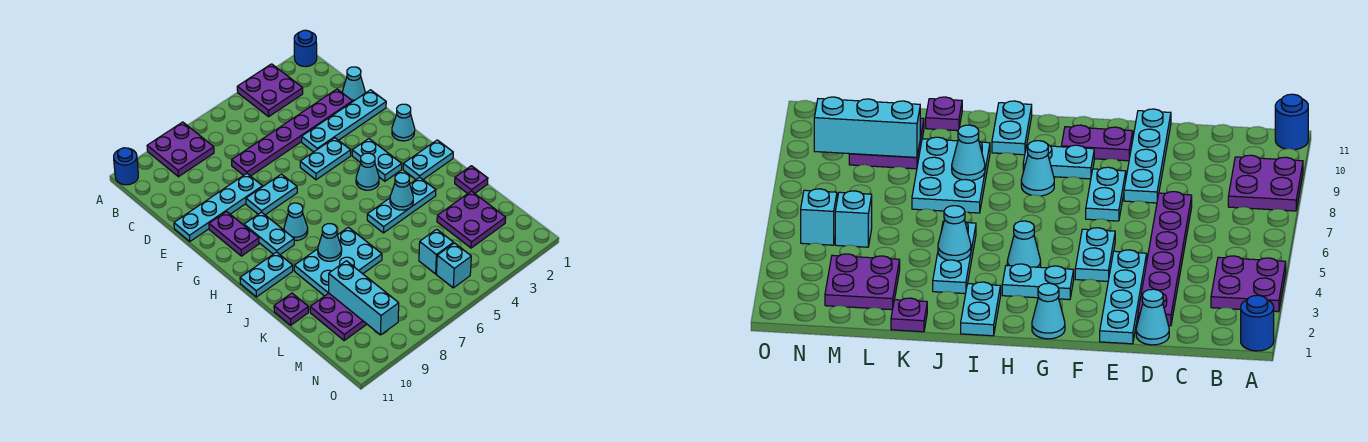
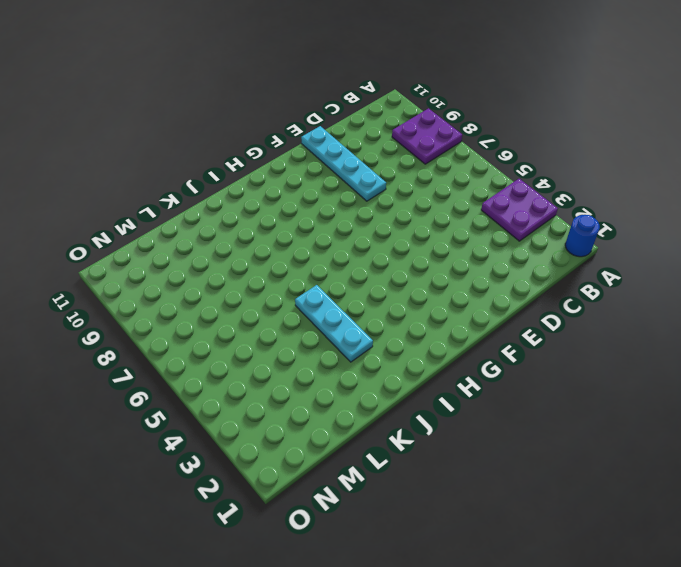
none -> blue 1x1 round brick [114,148,138,185]
none -> cyan 1x1 cone [343,67,365,101]
none -> purple 1x6 plate [232,89,353,176]

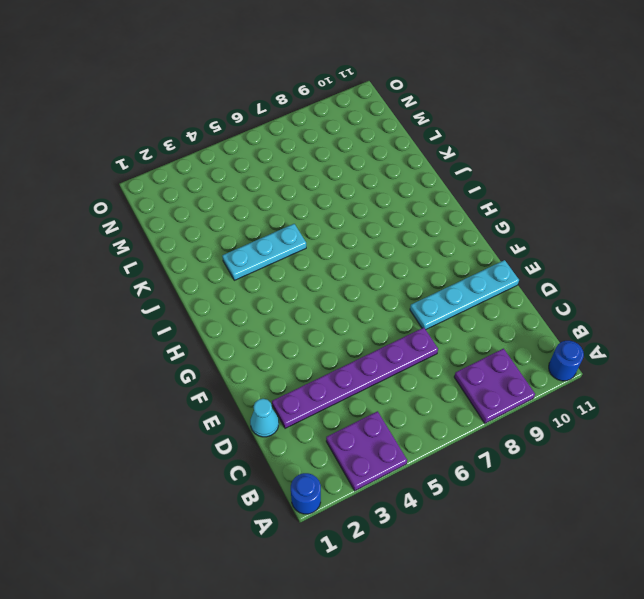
none -> cyan 1x4 plate [302,90,386,152]
none -> cyan 1x2 plate [300,138,351,180]
none -> cyan 1x2 plate [246,174,297,215]

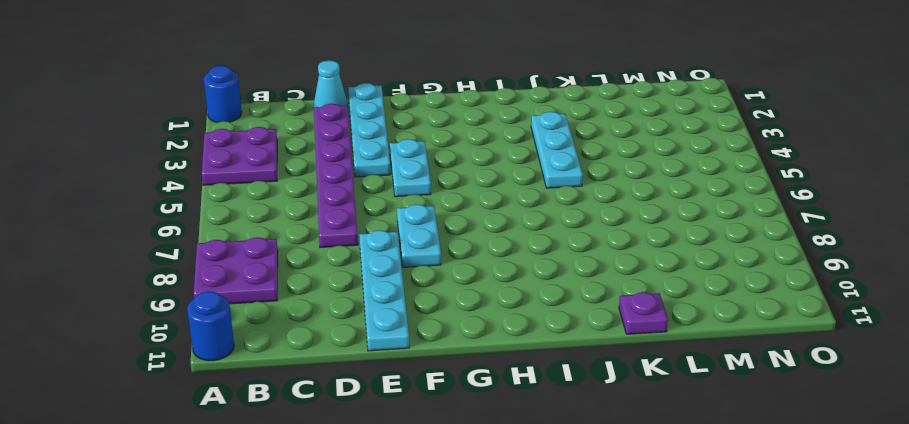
none -> purple 1x2 plate [209,212,259,256]
none -> cyan 1x1 cone [392,104,415,141]
none -> cyan 1x2 plate [352,139,402,181]

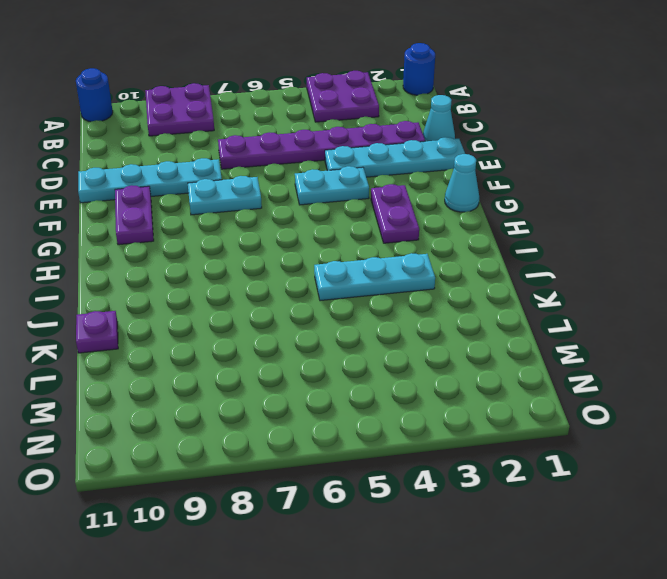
purple 1x2 plate [371,184,419,243] -> cyan 1x2 plate [352,139,402,181]
none -> cyan 1x2 plate [244,212,294,255]
none -> cyan 1x1 cone [356,153,379,190]
none -> cyan 1x1 cone [284,203,308,241]

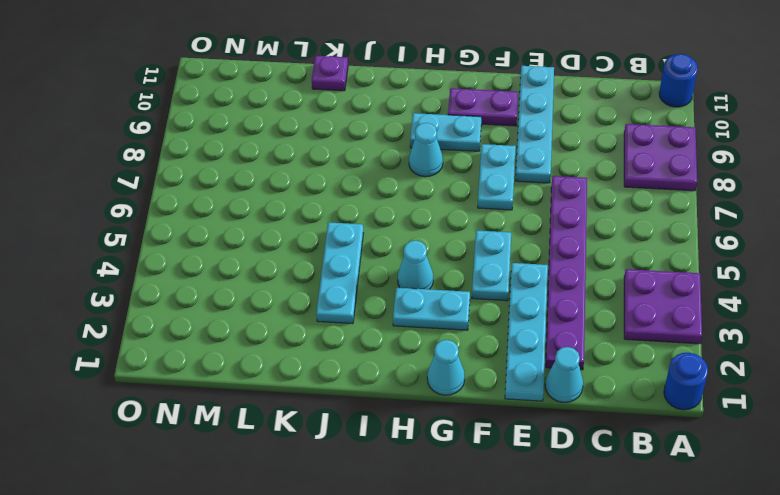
none -> cyan 1x2 plate [403,140,453,179]
none -> cyan 1x2 plate [240,252,293,297]
none -> cyan 2x3 plate [294,227,382,296]

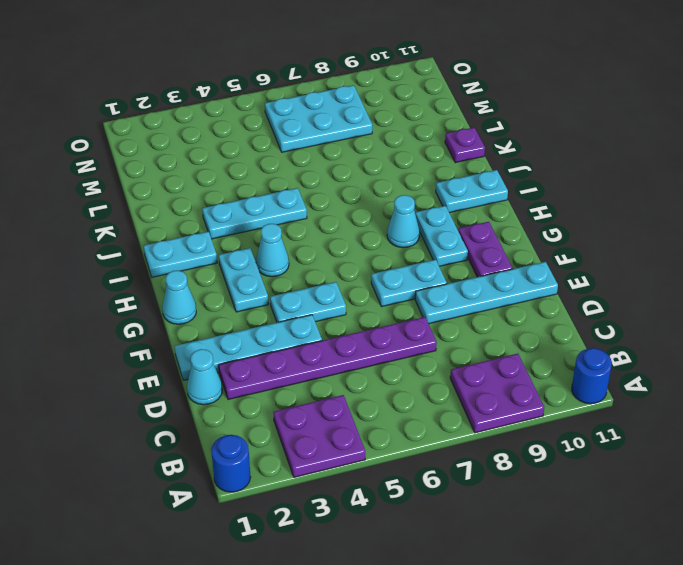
cyan 2x3 plate [265,85,372,152] -> cyan 2x3 plate moved to [294,227,382,296]
none -> purple 1x1 plate [455,166,488,194]
none -> purple 2x2 plate [437,191,506,248]
none -> purple 2x2 plate [310,293,367,340]

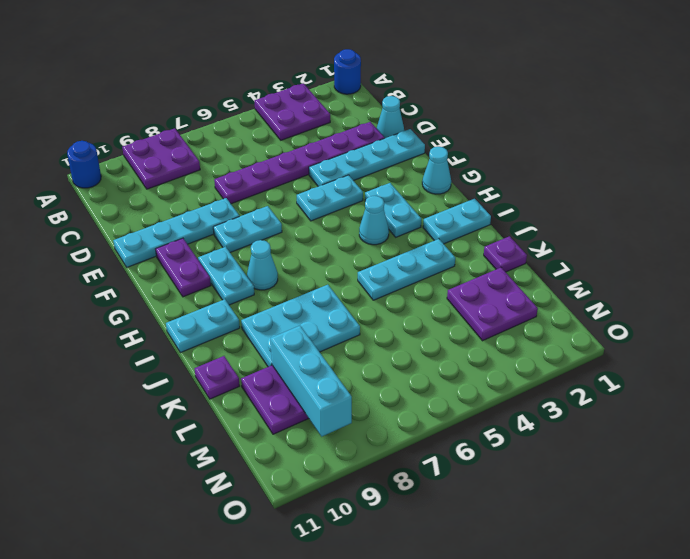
none -> cyan 1x1 brick [419,229,454,274]
none -> cyan 1x1 brick [437,243,471,288]
none -> cyan 1x1 cone [390,173,413,210]

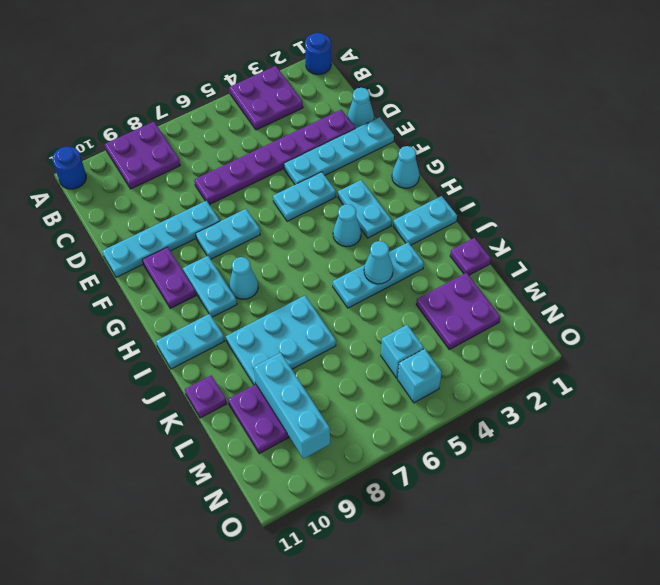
none -> cyan 1x1 cone [318,224,342,261]

